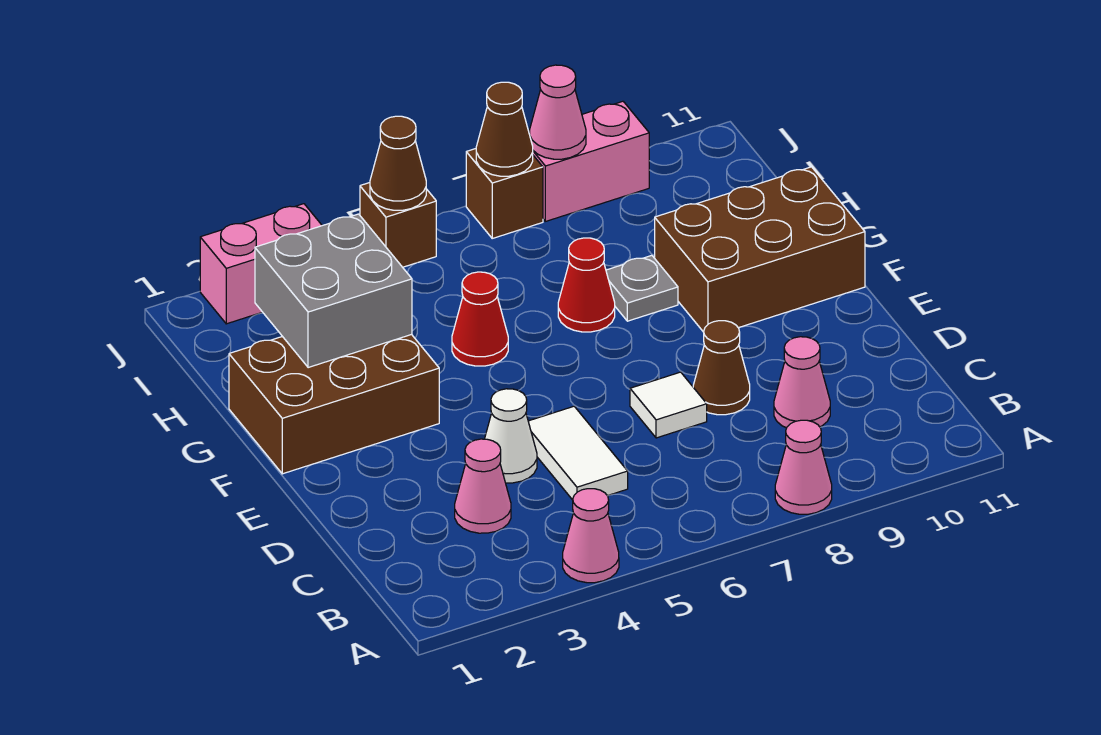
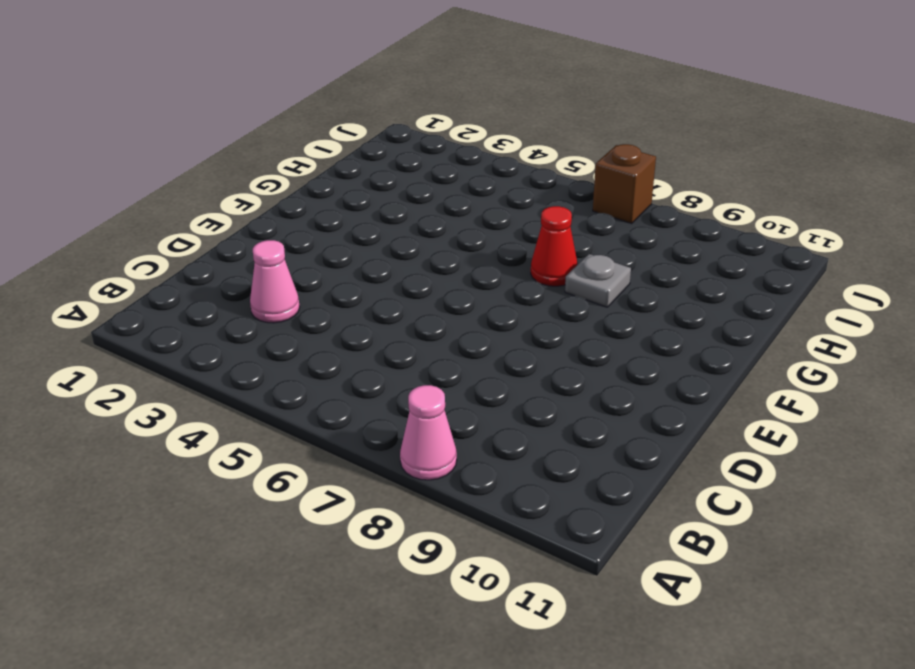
none -> pink 1x1 cone [563,489,619,583]
none -> white 1x2 tile [528,406,628,500]
none -> pink 1x1 cone [774,337,830,428]

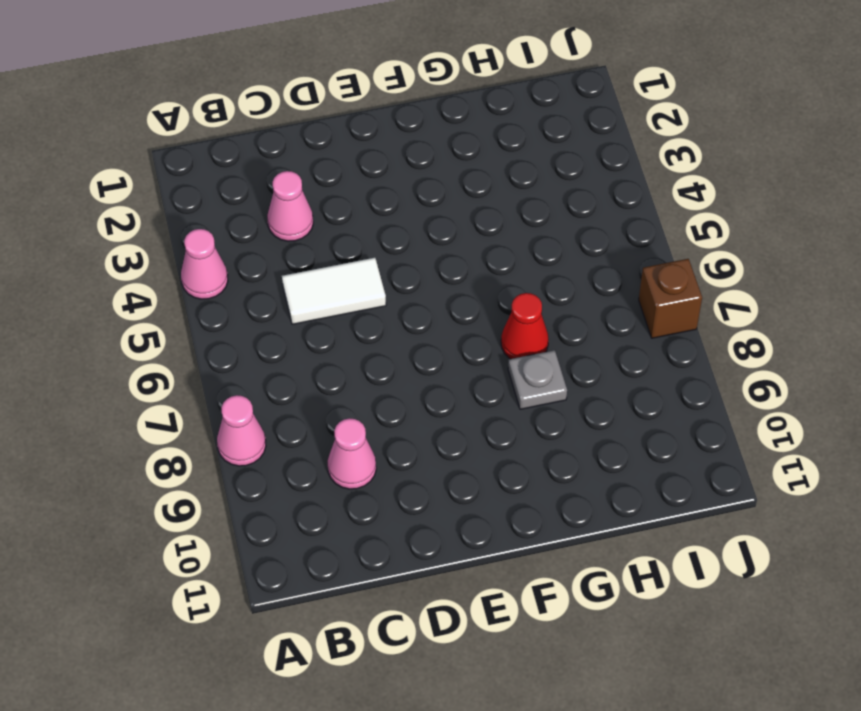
none -> white 1x1 cone [485,389,537,483]
none -> white 1x1 tile [630,372,707,438]
none -> brown 1x1 cone [693,321,750,415]

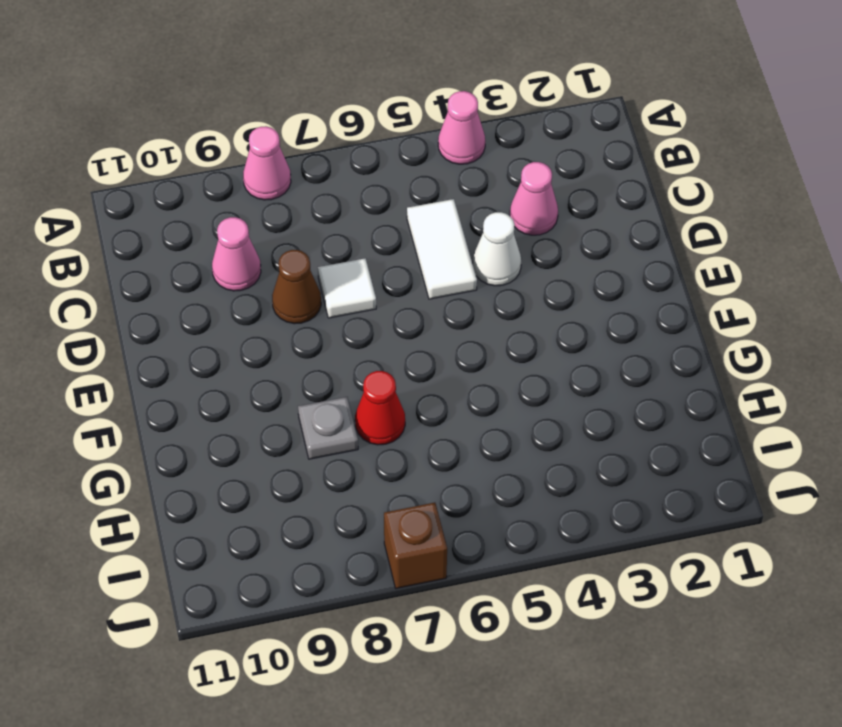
none -> brown 2x3 brick [229,334,439,474]
none -> brown 2x3 brick [655,167,865,332]
none -> red 1x1 cone [452,272,508,366]

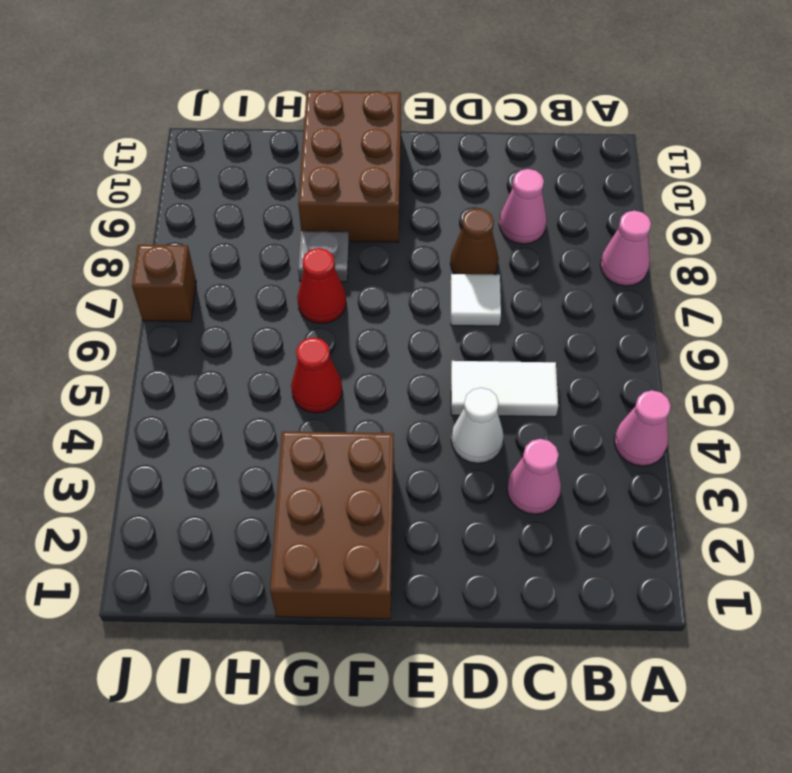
none -> pink 1x2 brick [200,204,322,324]
none -> brown 1x1 brick [360,183,436,267]
none -> pink 1x2 brick [529,101,649,221]

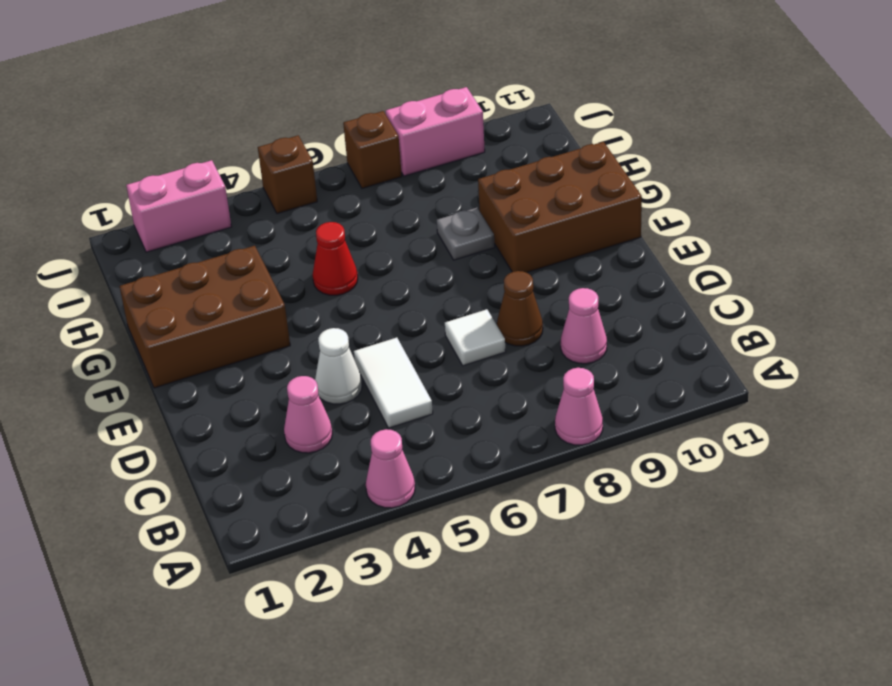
none -> red 1x1 cone [558,238,615,332]
none -> grey 2x2 brick [255,214,412,368]
none -> brown 1x1 cone [370,116,426,210]

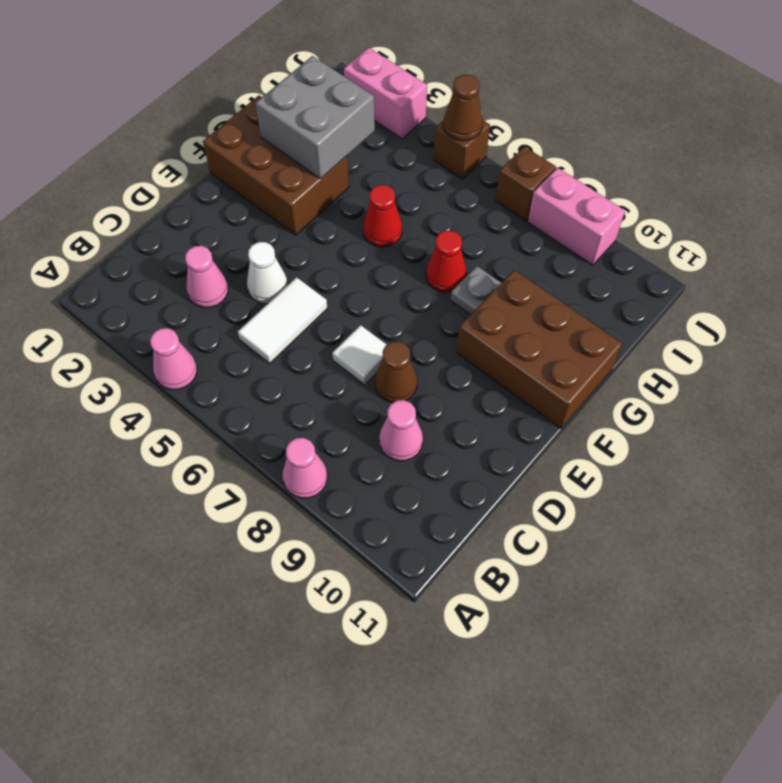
none -> brown 1x1 cone [476,82,533,176]
none -> pink 1x1 cone [530,65,586,159]

